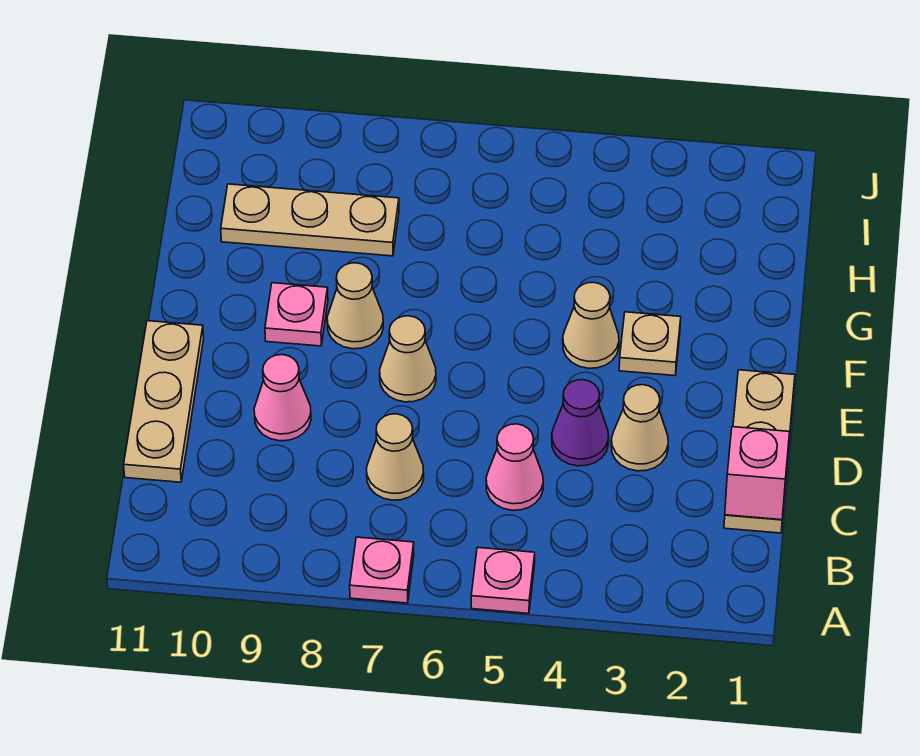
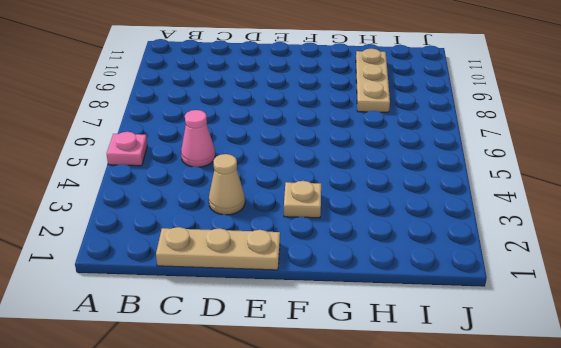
none -> pink 1x1 plate [350,537,414,603]
none -> tan 1x1 cone [367,414,424,500]
none -> tan 1x3 plate [124,321,204,482]

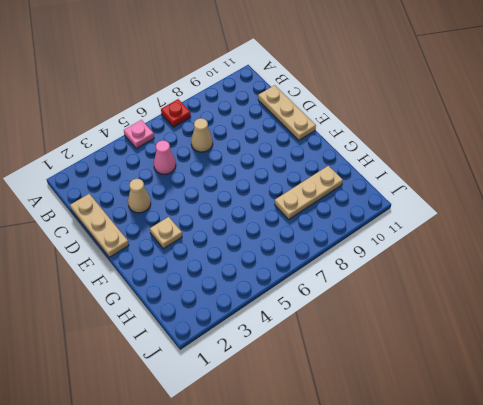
red 1x1 plate [161,99,191,127] -> pink 1x1 plate [350,537,414,603]
none -> purple 1x1 cone [552,380,609,466]
none -> pink 1x1 cone [254,355,311,441]
none -> tan 1x1 cone [380,316,436,402]

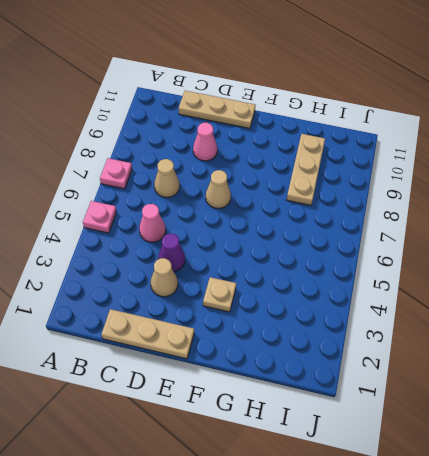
none -> tan 1x1 cone [563,282,619,368]
none -> tan 1x1 cone [327,263,383,349]
none -> pink 1x1 plate [265,283,328,346]

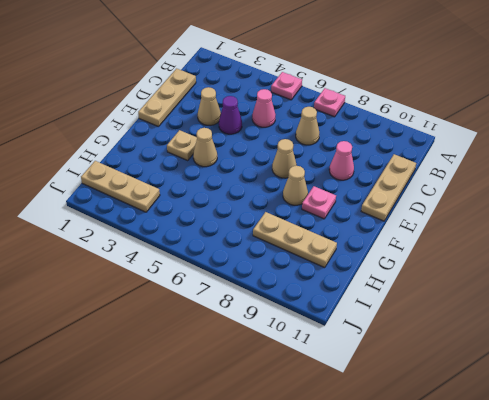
tan 1x3 plate [81,161,160,212] -> none
none -> pink 1x1 brick [725,427,790,520]

